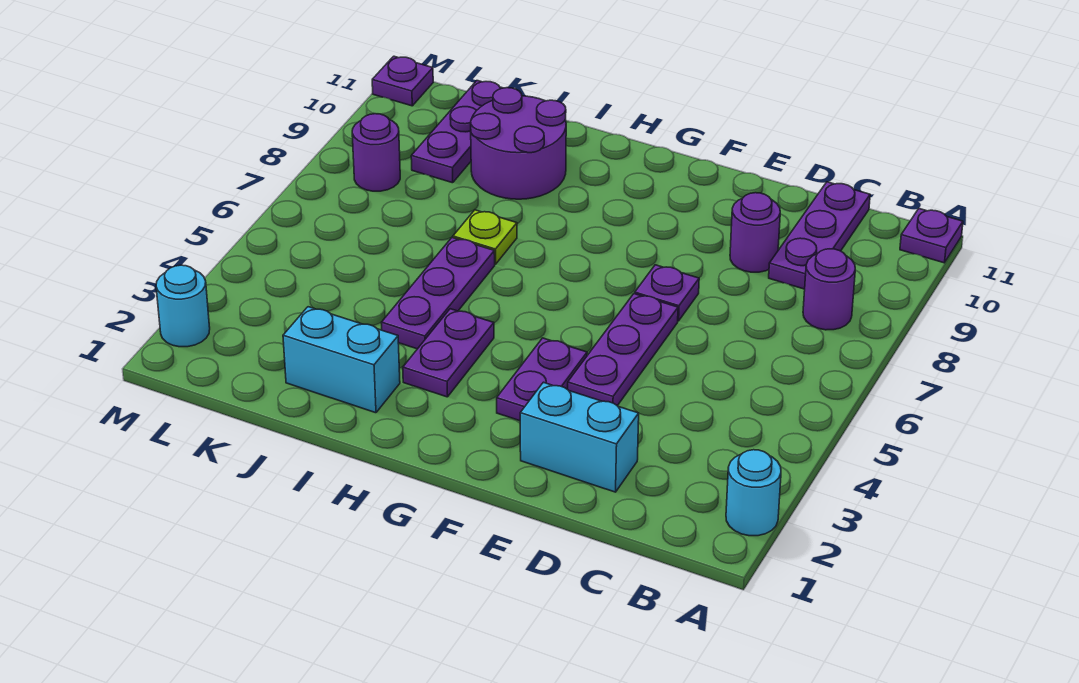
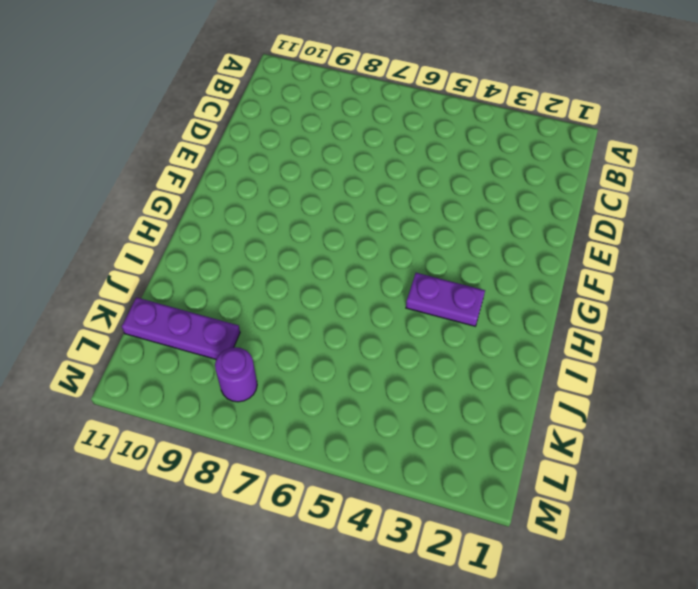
none -> cyan 1x1 round brick [726,450,781,536]
none -> purple 1x1 plate [900,209,963,263]
none -> purple 1x1 round brick [803,249,855,330]

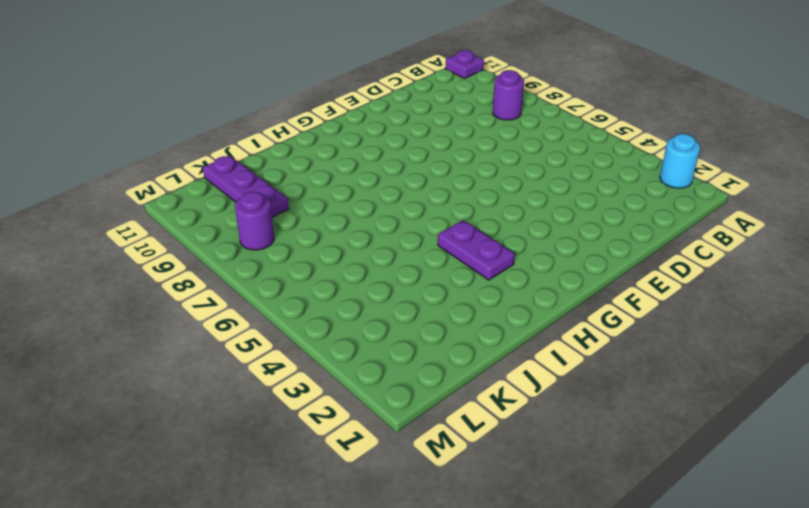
none -> purple 1x3 plate [769,182,870,289]
none -> cyan 1x2 brick [520,382,639,492]
none -> purple 1x1 round brick [730,193,780,272]

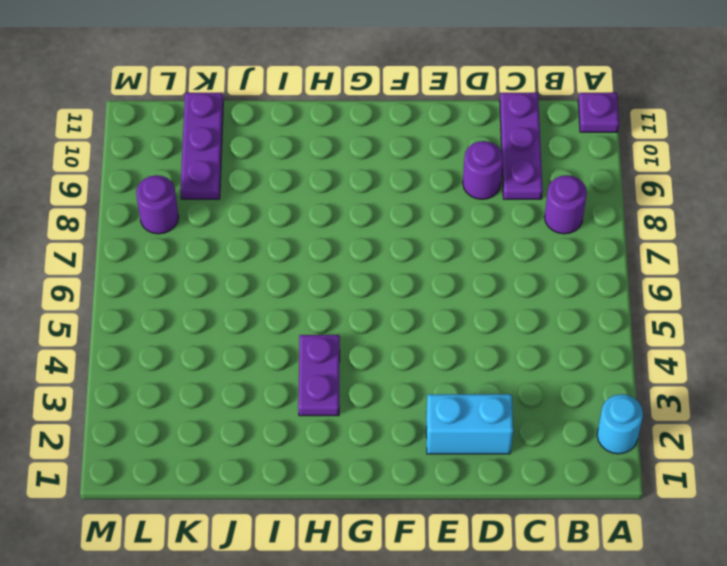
none -> purple 1x3 plate [568,294,678,406]
none -> purple 1x1 plate [635,265,699,321]
none -> purple 1x2 plate [497,338,587,421]

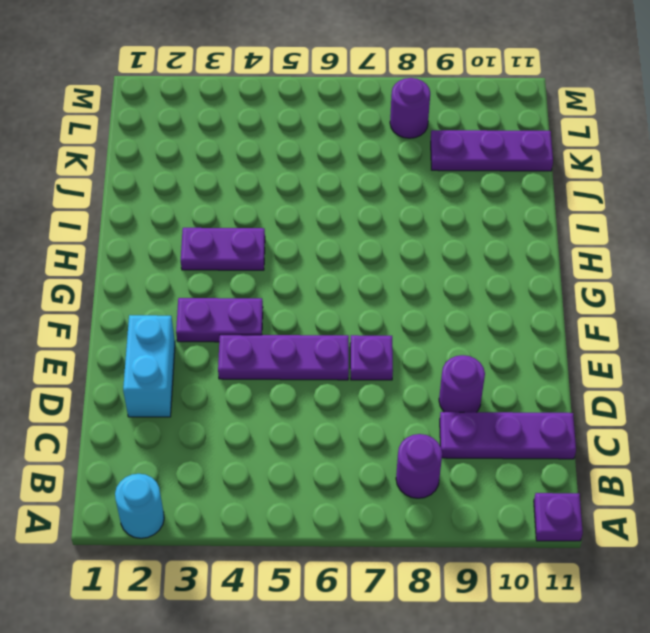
none -> cyan 1x2 brick [283,307,400,413]
none -> purple 1x3 plate [381,238,495,349]
none -> lime 1x1 plate [453,210,517,264]

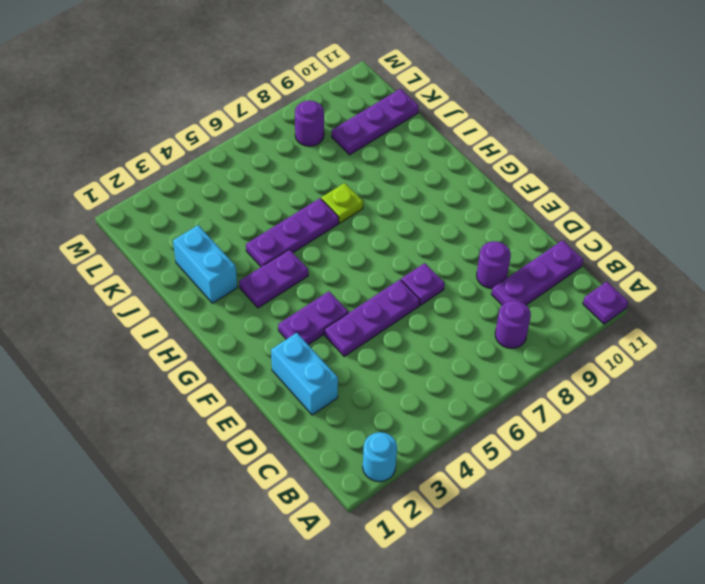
none -> purple 2x2 round brick [471,88,566,199]
none -> cyan 1x1 round brick [156,265,210,347]
none -> purple 1x1 plate [372,56,433,106]

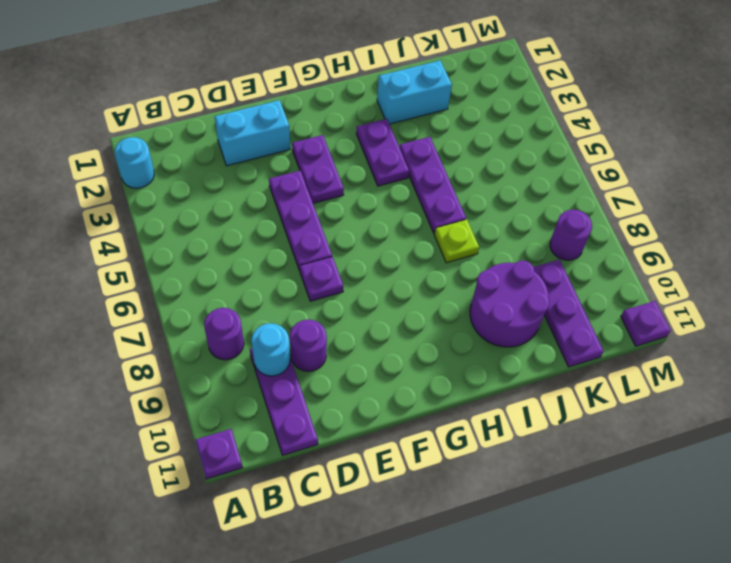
cyan 1x1 round brick [251,323,290,376] -> cyan 1x1 round brick moved to [156,265,210,347]

